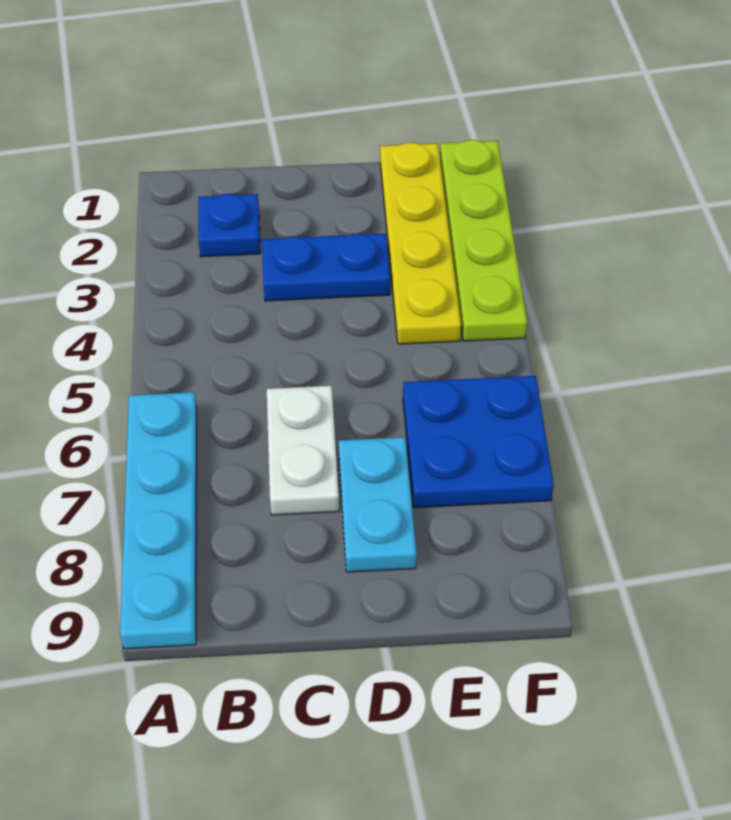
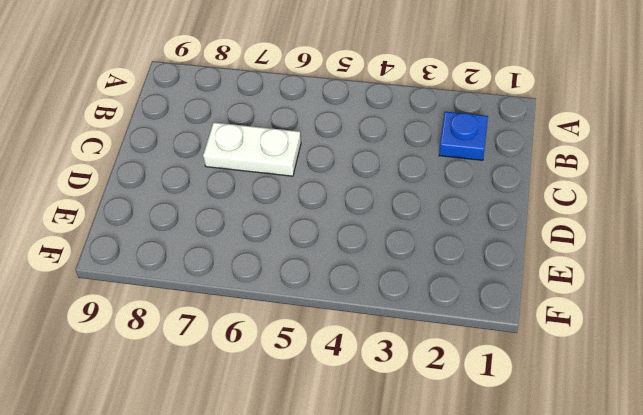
none -> cyan 1x4 plate [120,392,197,649]
none -> blue 1x2 plate [262,234,390,301]

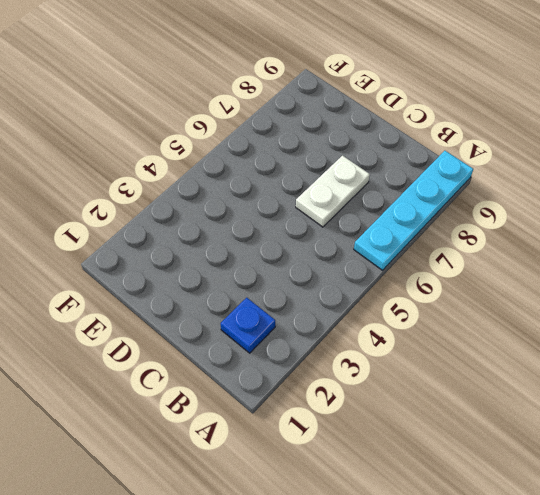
none -> blue 1x2 plate [262,234,390,301]
none -> cyan 1x2 plate [339,437,416,572]

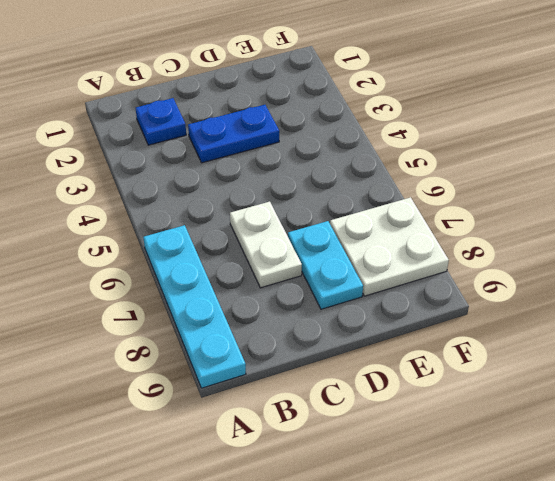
white 2x2 plate [330,197,449,296] -> blue 2x2 plate [403,376,554,508]
none -> yellow 1x4 plate [380,142,461,344]
none -> lime 1x4 plate [440,140,527,341]

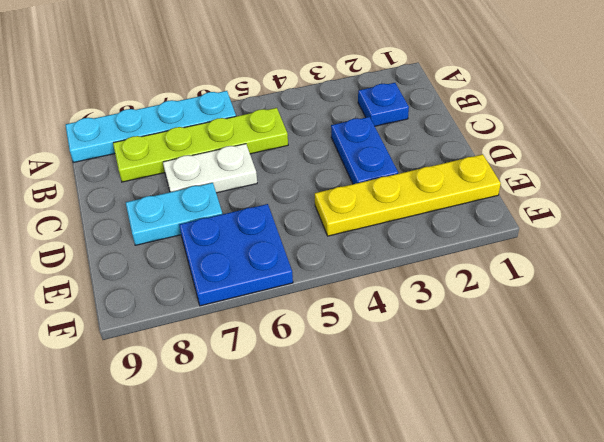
lime 1x4 plate [113,108,288,182] -> lime 1x4 plate moved to [440,140,527,341]

